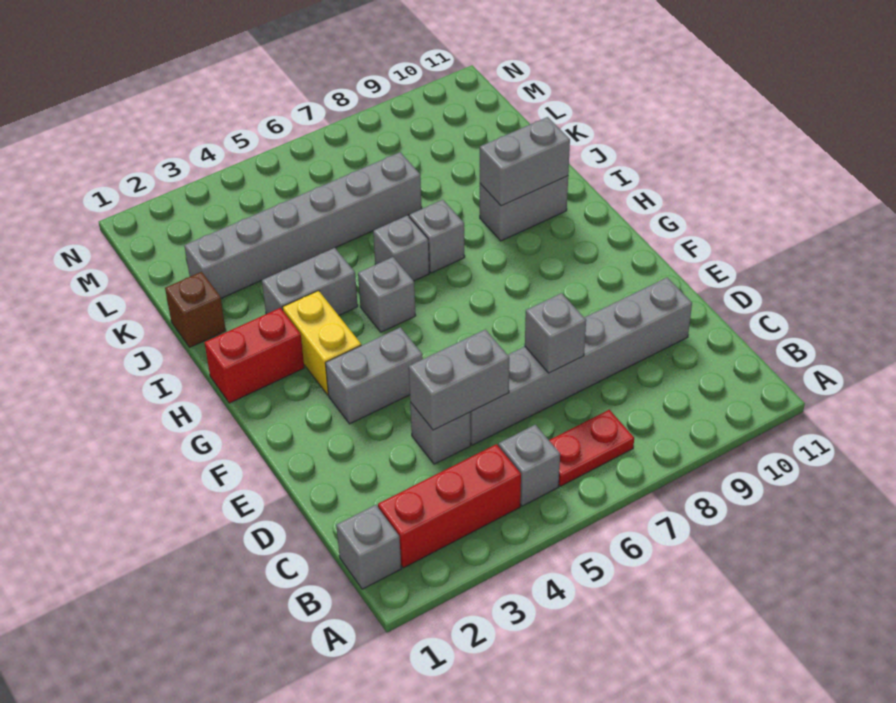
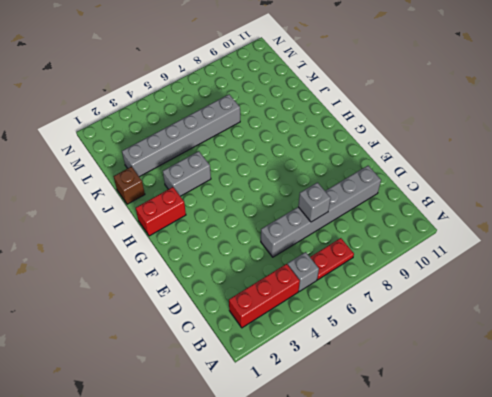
none -> grey 1x1 brick [336,505,401,589]
none -> grey 1x1 brick [410,402,471,464]
none -> grey 1x2 brick [325,327,423,424]

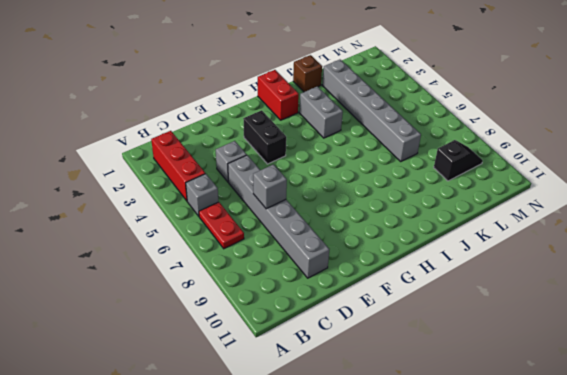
black 1x2 brick [243,110,286,164] -> grey 1x2 brick [325,327,423,424]
black 1x2 slope [434,140,483,181] -> none
none -> grey 1x1 brick [336,505,401,589]
none -> yellow 1x2 brick [282,291,361,395]
none -> grey 1x1 brick [358,257,416,332]

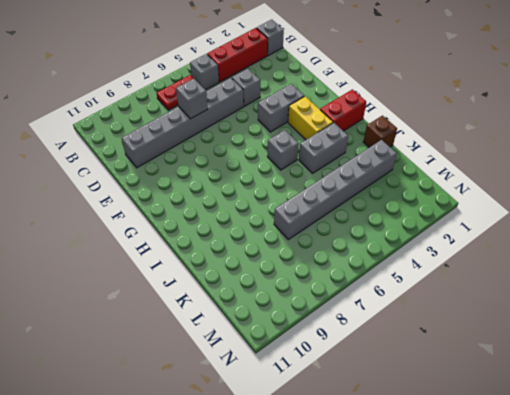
none -> grey 1x1 brick [373,215,429,281]
none -> grey 1x1 brick [409,200,465,273]
none -> grey 1x2 brick [480,176,568,241]

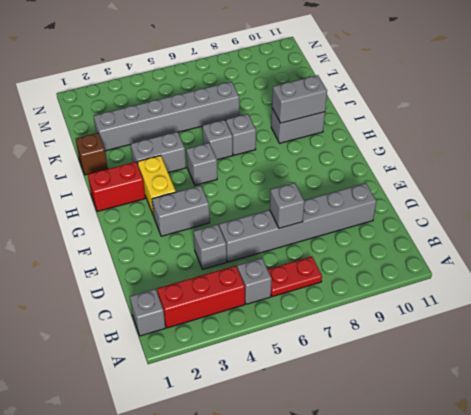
none -> grey 1x2 brick [409,330,509,430]

